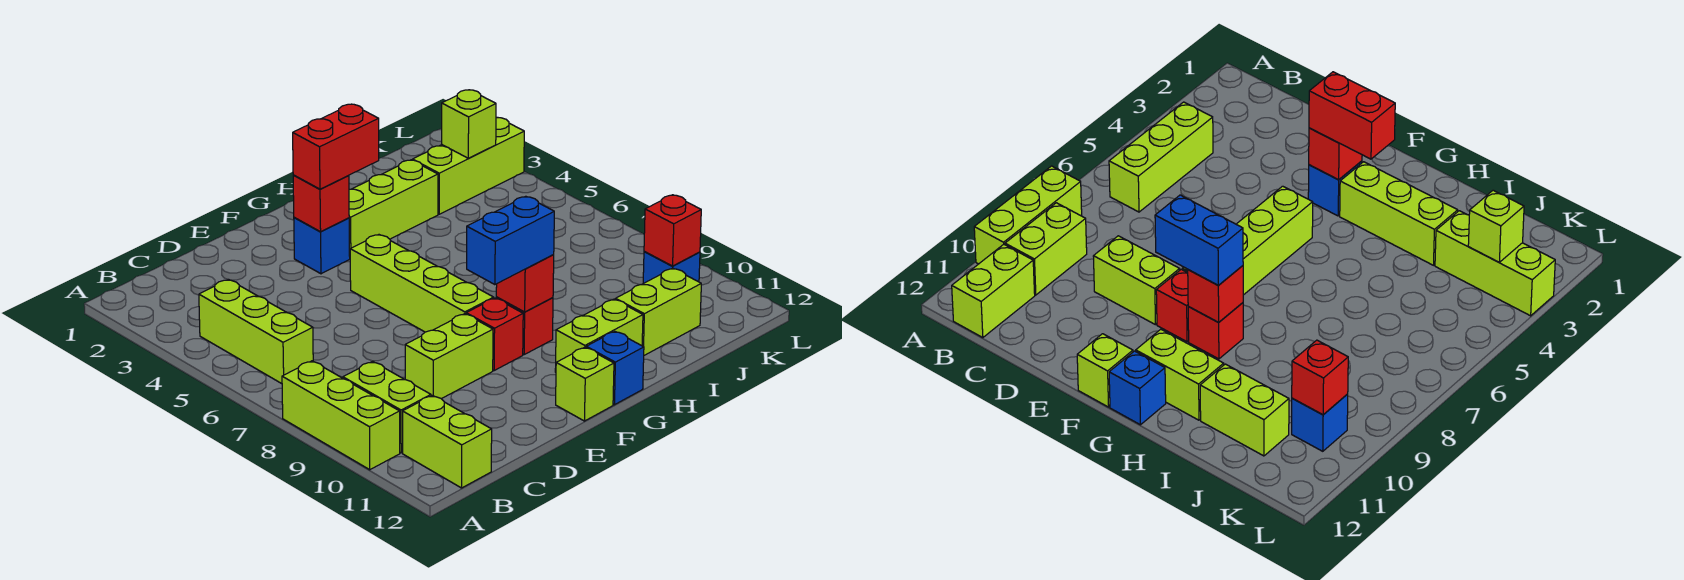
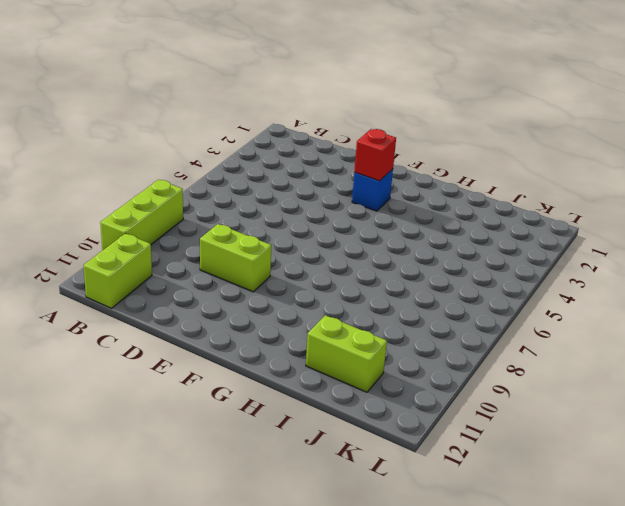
none -> lime 1x3 brick [199,279,313,384]
none -> lime 1x2 brick [343,361,431,453]
none -> lime 1x4 brick [350,235,494,332]

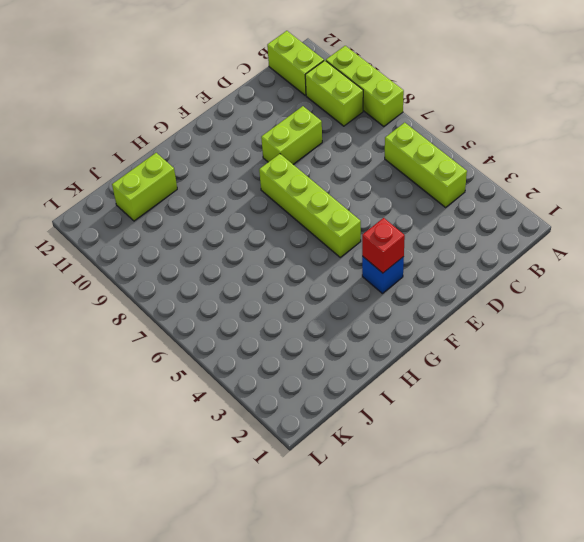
none -> red 1x1 brick [466,298,523,370]
none -> lime 1x1 brick [556,347,614,421]
none -> lime 1x3 brick [349,160,438,256]

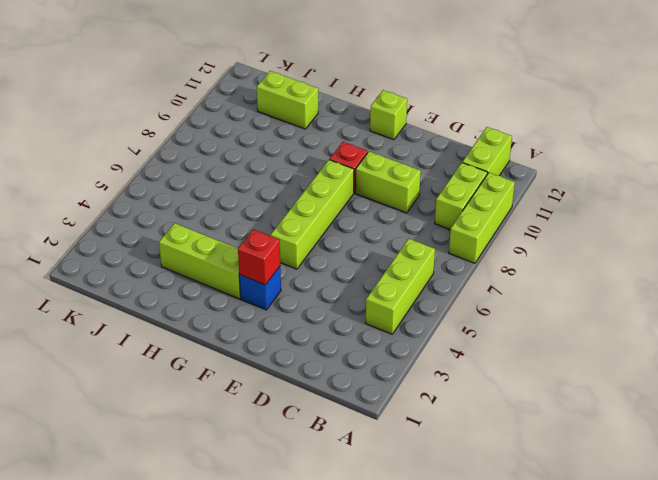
none -> red 1x1 brick [496,297,553,354]
none -> lime 1x2 brick [555,299,643,372]
none -> blue 1x1 brick [586,331,644,405]

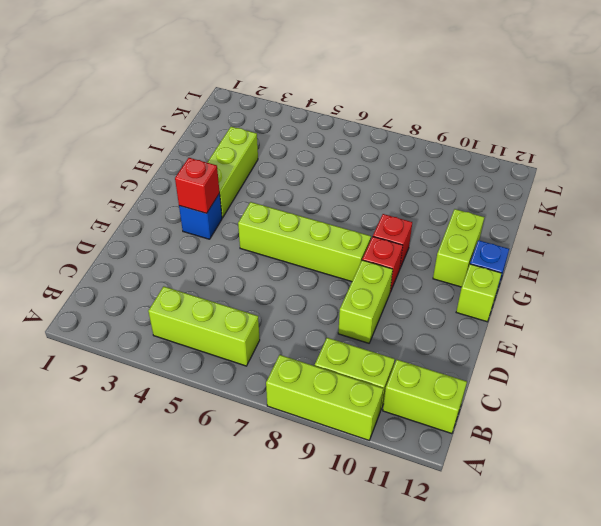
none -> lime 1x2 brick [616,268,701,355]
none -> lime 1x3 brick [413,117,524,214]
none -> blue 1x1 brick [643,252,700,283]

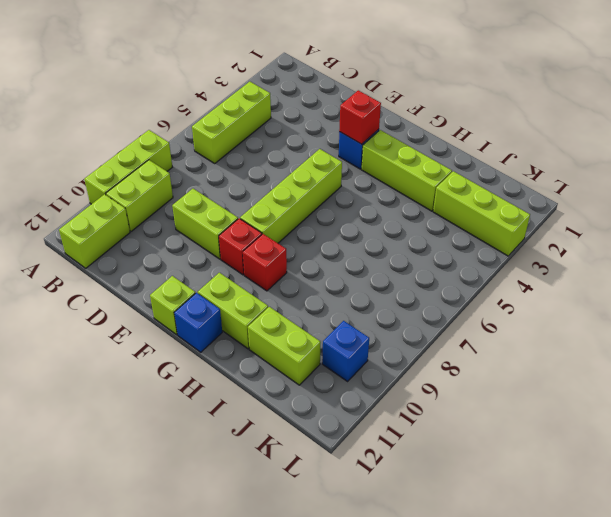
none -> red 1x1 brick [496,255,554,312]
none -> lime 1x1 brick [442,90,496,158]
none -> red 1x1 brick [644,195,701,266]

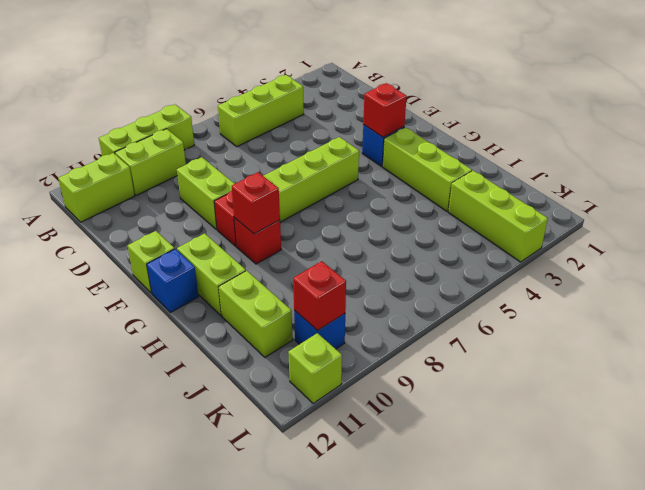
lime 1x1 brick [288,333,342,404] -> lime 1x1 brick moved to [442,90,496,158]
none -> red 1x2 brick [293,104,379,189]
none -> blue 1x2 brick [467,196,554,285]

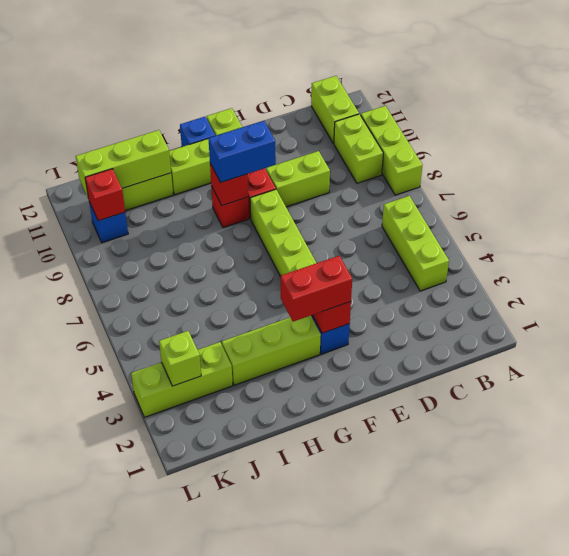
lime 1x3 brick [76,130,171,199] -> none

